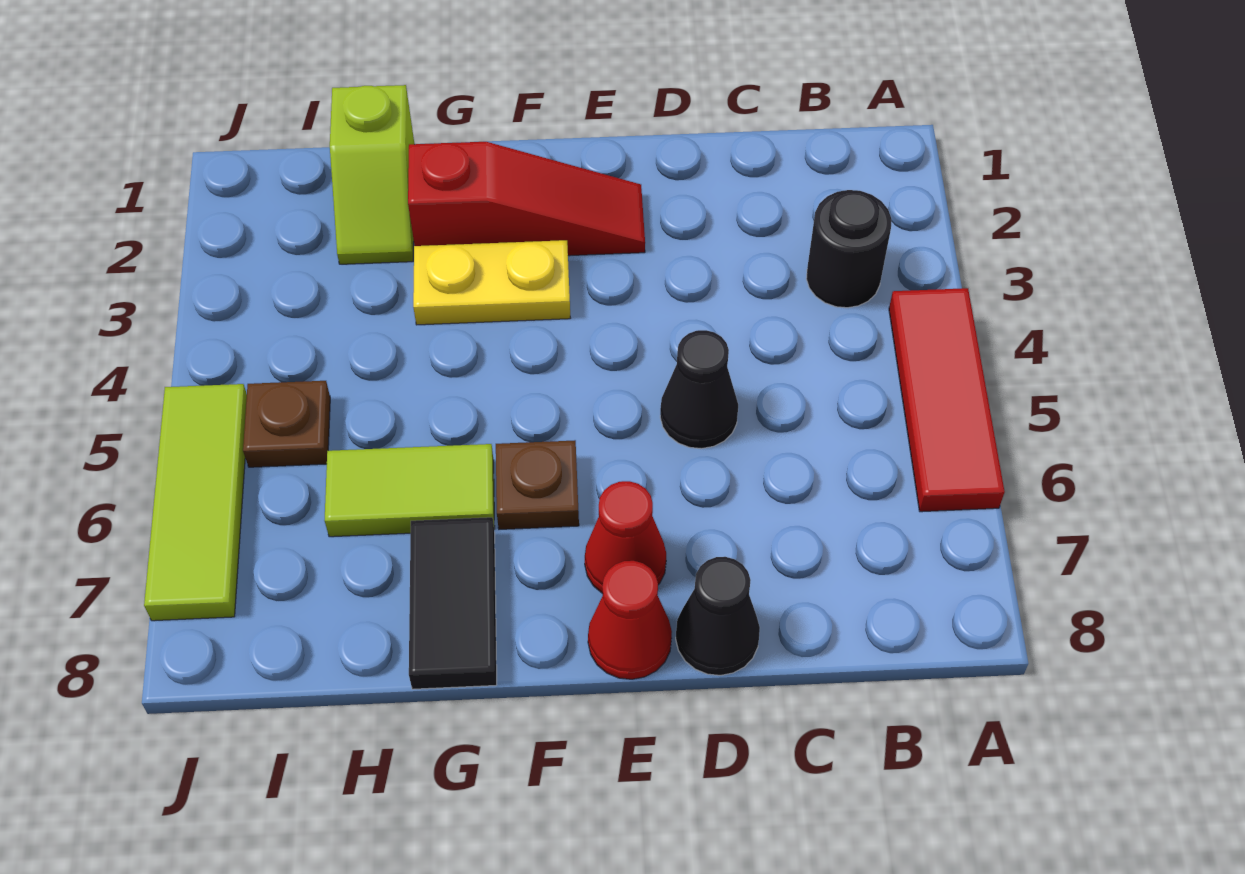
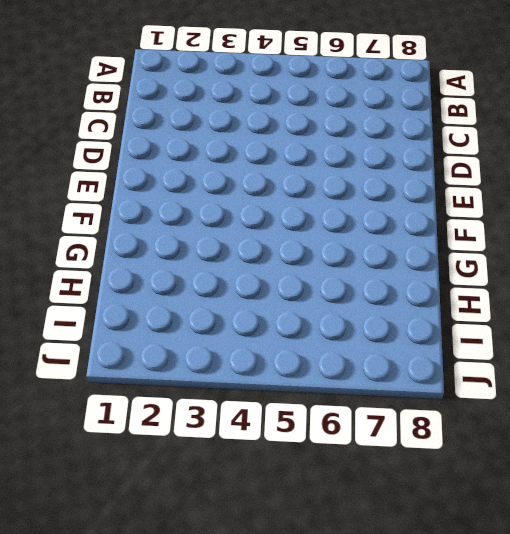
none -> red 1x3 tile [889,288,1005,512]
none -> black 1x1 round brick [806,190,891,308]
none -> black 1x1 cone [660,330,738,449]

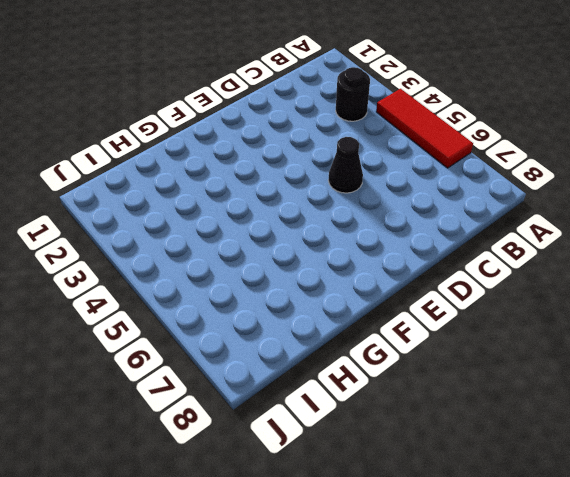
none -> black 1x1 cone [676,557,760,675]
none -> red 1x3 slope [408,142,645,256]
none -> red 1x1 cone [585,481,666,594]

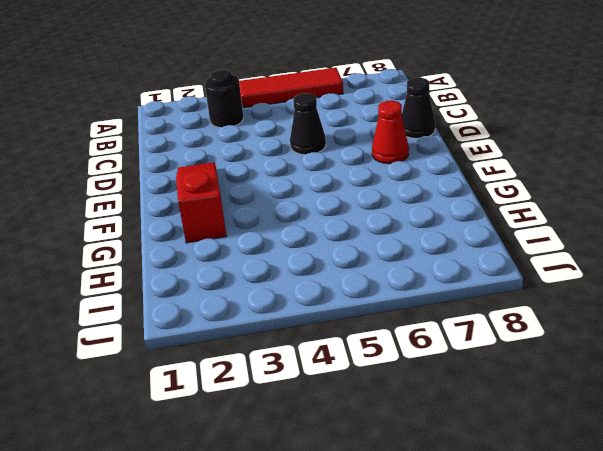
none -> red 1x1 cone [588,561,672,679]
none -> yellow 1x2 plate [413,240,570,325]
none -> brown 1x1 plate [496,440,579,529]

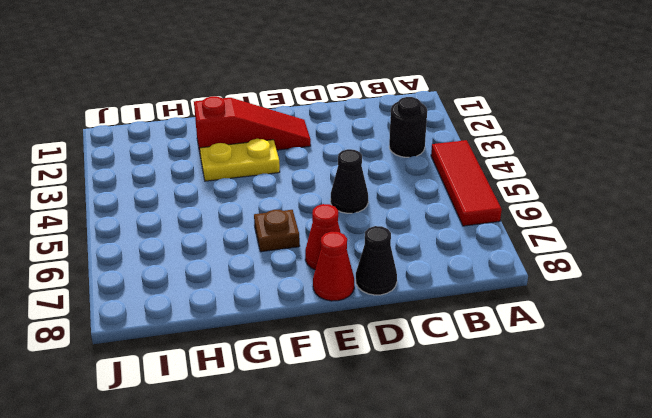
none -> lime 1x2 tile [324,444,495,537]
none -> black 1x2 tile [409,517,497,689]
none -> lime 1x2 slope [330,85,414,264]

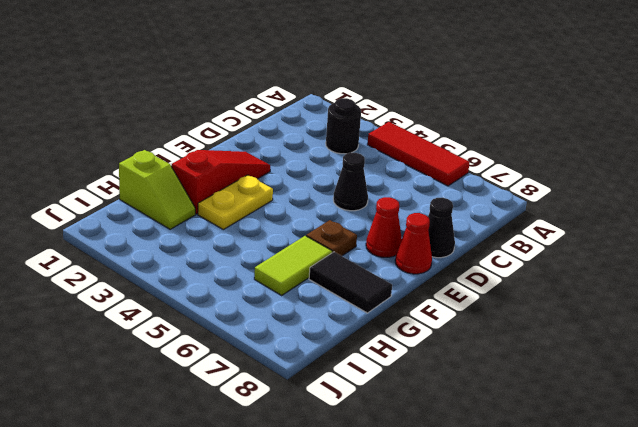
none -> brown 1x1 plate [243,381,330,467]
none -> lime 1x3 tile [144,384,247,621]

